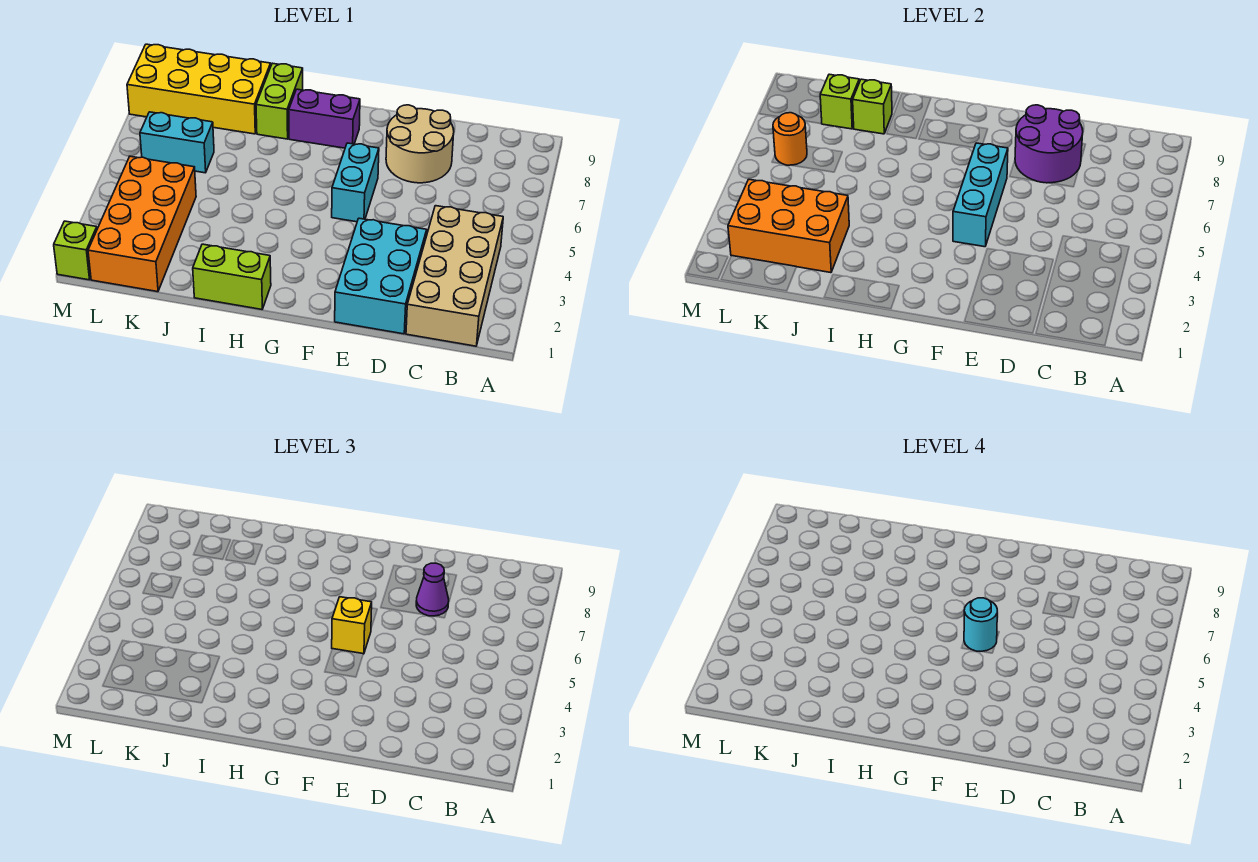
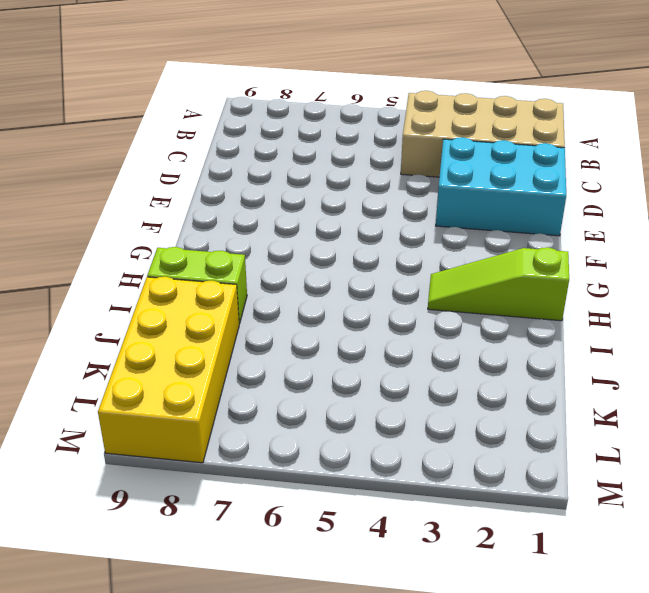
lime 1x3 slope [428,247,569,321] -> lime 1x2 brick [193,244,271,309]
none -> tan 2x2 round brick [386,105,454,183]
none -> cyan 1x2 brick [332,143,379,222]
none -> purple 1x2 brick [289,89,360,148]

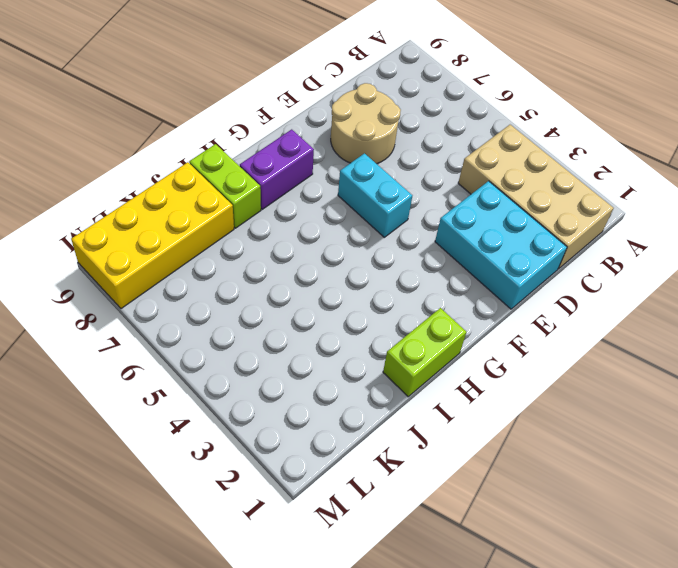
none -> orange 2x4 brick [88,156,196,292]
none -> cyan 1x2 brick [140,112,214,173]
none -> lime 1x1 brick [54,221,97,280]

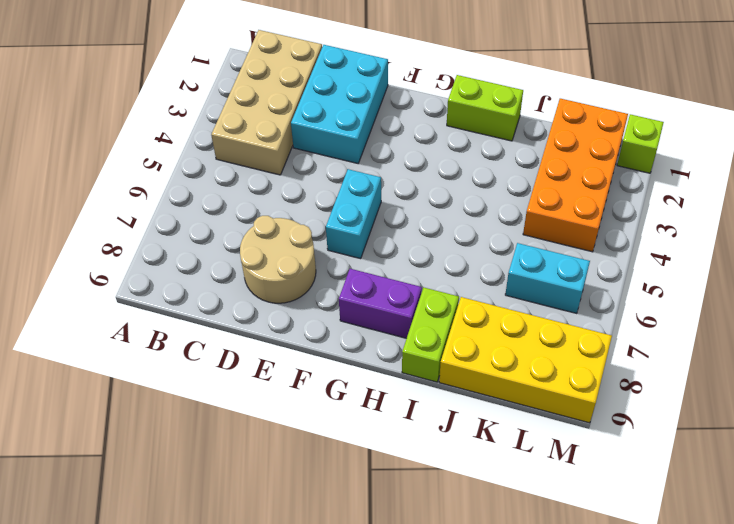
none -> purple 2x2 round brick [1015,105,1083,183]
none -> cyan 1x3 brick [953,143,1008,247]
none -> orange 2x3 brick [728,179,849,273]

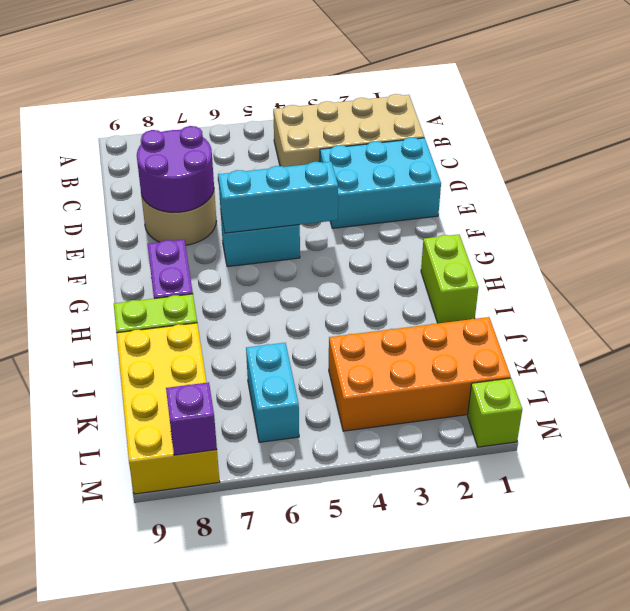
purple 1x1 brick [166,382,217,455] -> none
none -> orange 2x3 brick [728,179,849,273]
none -> lime 1x1 brick [853,79,892,134]
none -> lime 1x1 brick [820,74,859,129]

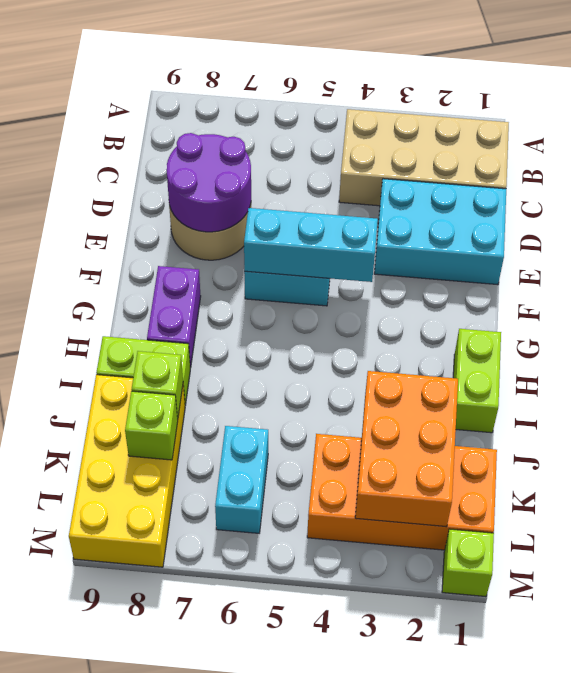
none -> orange 1x1 round brick [773,113,807,165]
none -> purple 1x1 cone [416,563,449,616]
none -> yellow 1x1 brick [332,597,372,654]

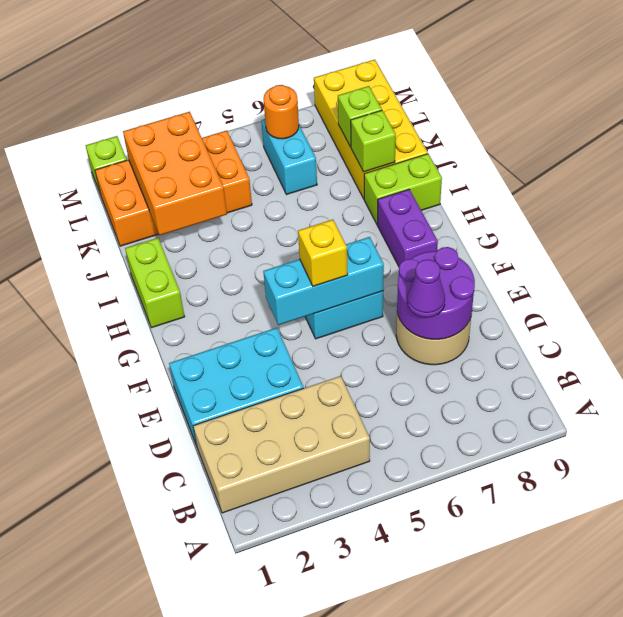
none -> cyan 1x1 round brick [964,598,997,652]

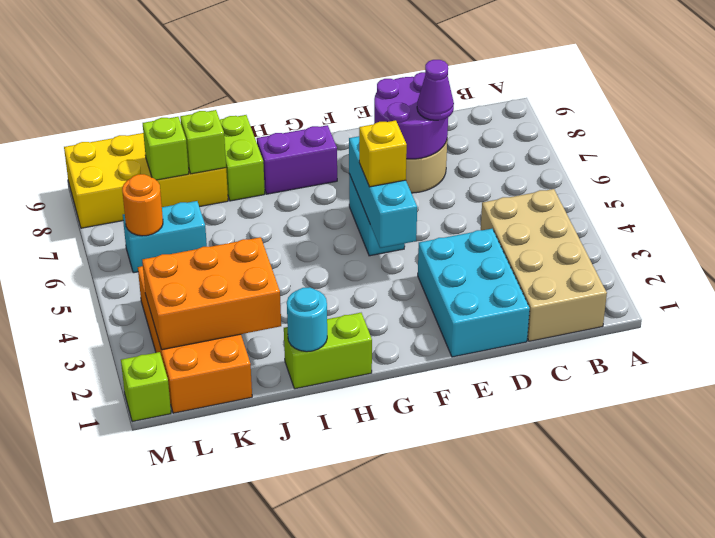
cyan 1x1 round brick [287,287,327,352] -> cyan 1x1 round brick moved to [964,598,997,652]

